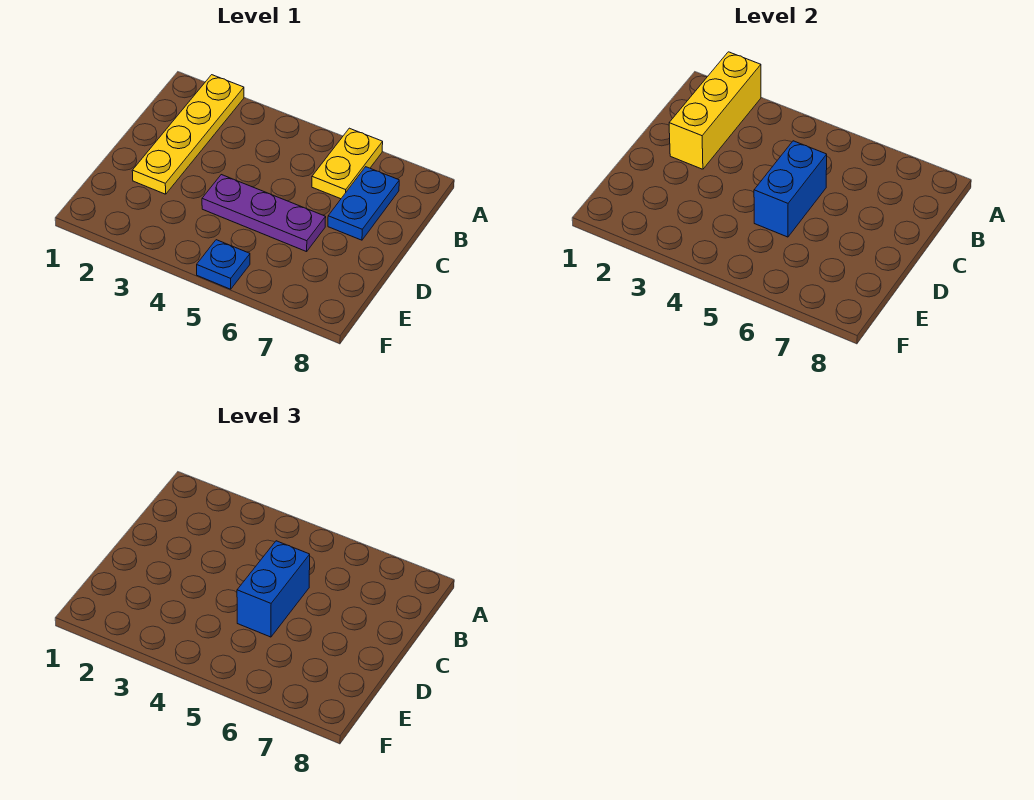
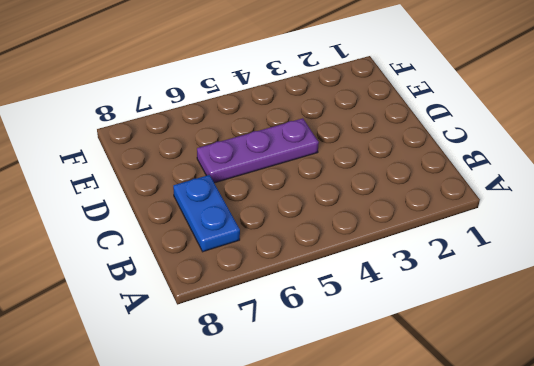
none -> yellow 1x4 plate [132,75,244,194]
none -> yellow 1x2 plate [312,128,383,199]

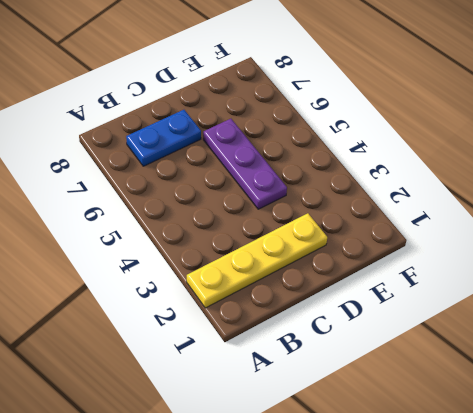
none -> yellow 1x2 plate [312,128,383,199]
none -> blue 1x1 plate [197,240,250,289]

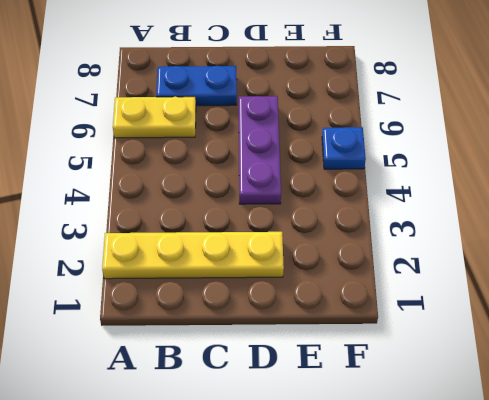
none -> yellow 1x3 brick [669,52,761,169]
none -> blue 1x2 brick [754,141,827,237]

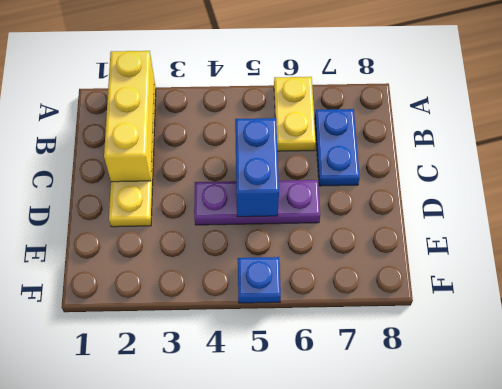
none -> blue 1x2 brick [237,541,310,637]

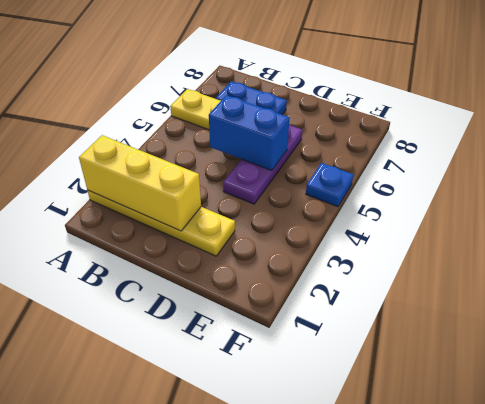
none -> blue 1x2 brick [237,541,310,637]

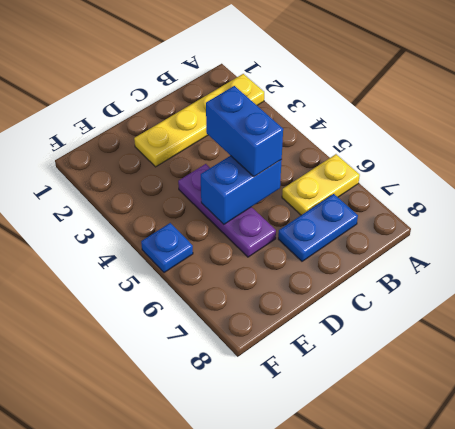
blue 1x2 brick [206,86,283,177] -> blue 1x2 brick turned to [237,541,310,637]
none -> yellow 1x3 brick [669,52,761,169]

